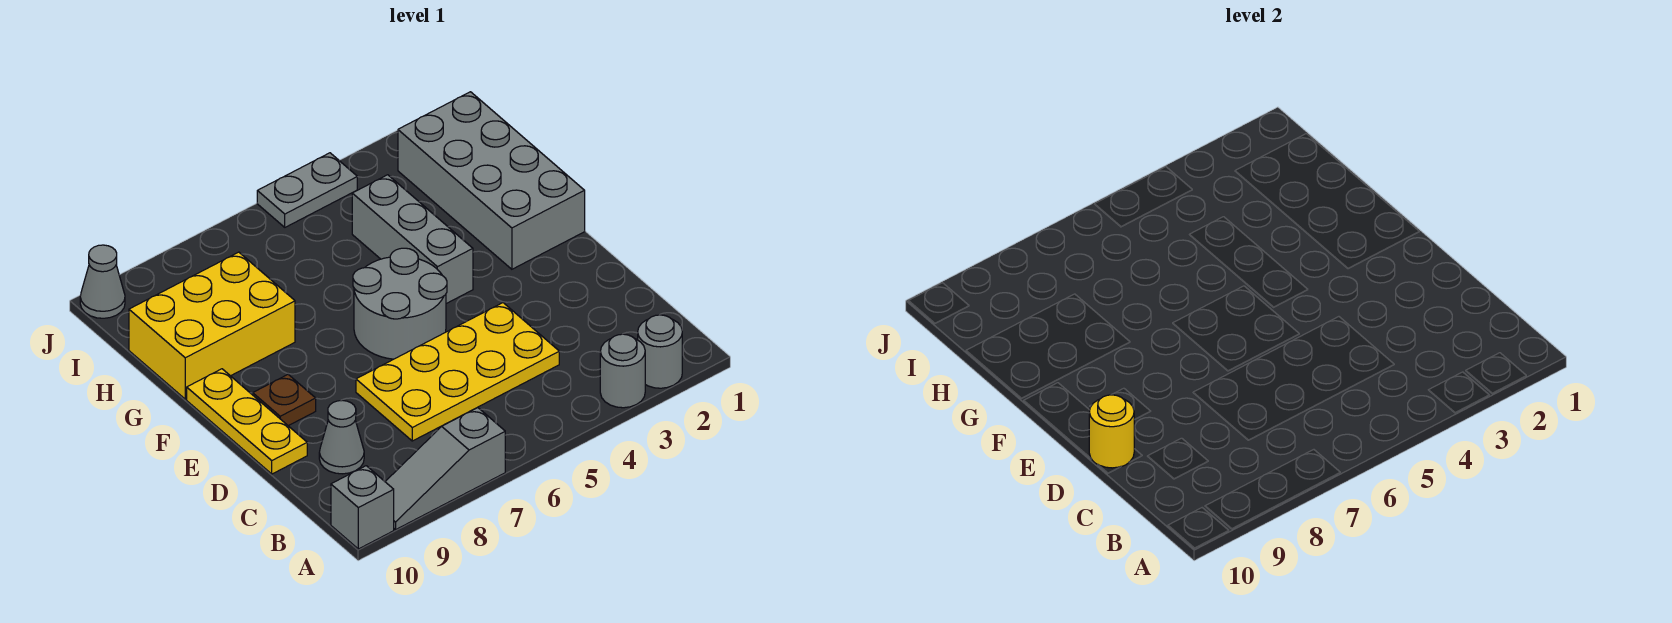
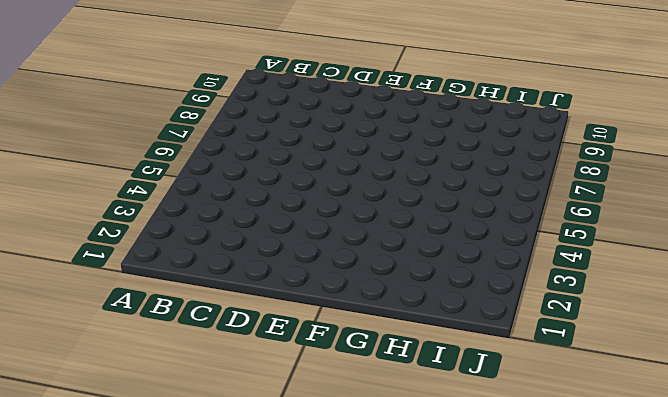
none -> grey 1x1 round brick [638,315,682,388]
none -> grey 1x1 round brick [600,334,645,408]
none -> grey 1x3 slope [385,408,505,530]

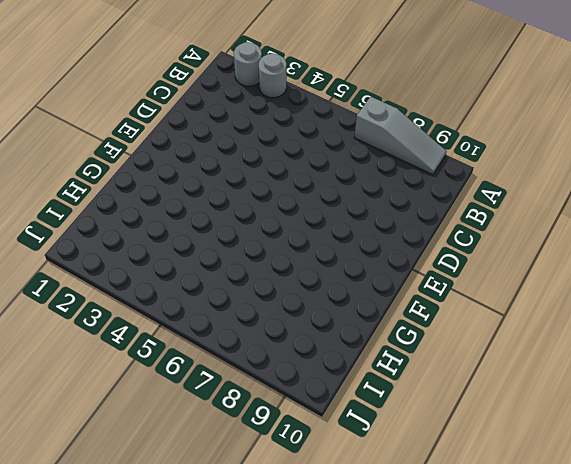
none -> grey 1x1 brick [331,466,394,549]
none -> yellow 2x4 plate [356,303,559,441]
none -> grey 1x1 cone [319,400,364,474]

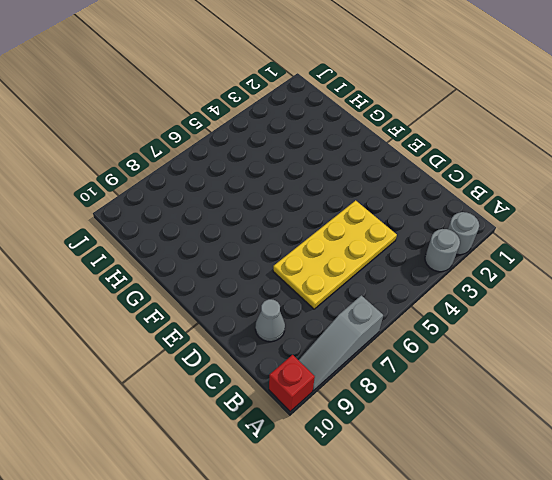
red 1x1 brick [269,355,315,411] -> grey 1x1 brick [331,466,394,549]
none -> yellow 1x3 plate [187,369,307,474]
none -> grey 2x2 round brick [353,248,447,359]
none -> brown 1x1 plate [253,375,316,426]

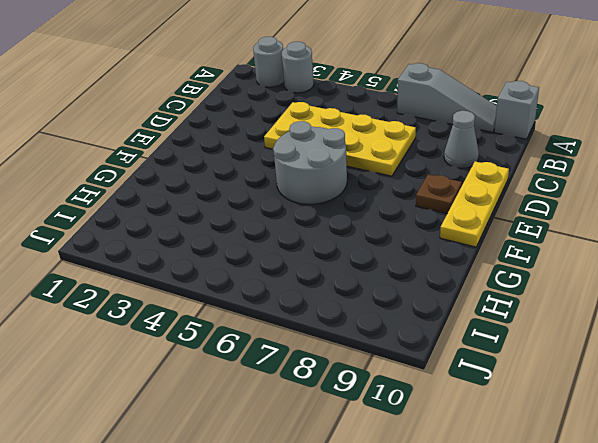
none -> grey 2x4 brick [398,92,585,269]
none -> grey 1x3 brick [352,175,473,304]
none -> yellow 2x3 brick [129,252,295,399]

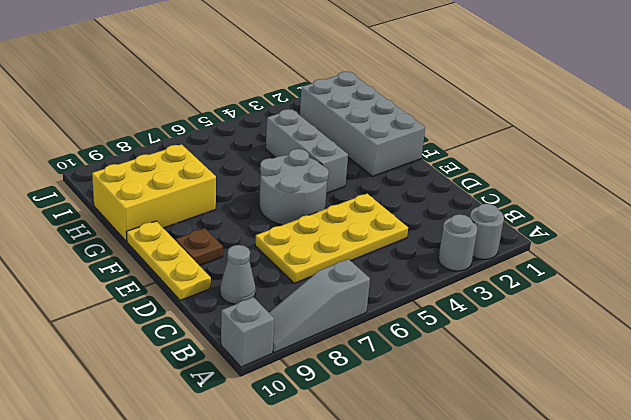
none -> grey 1x2 plate [257,153,357,227]
none -> grey 1x1 cone [80,245,125,318]
none -> yellow 1x1 round brick [1089,395,1135,468]

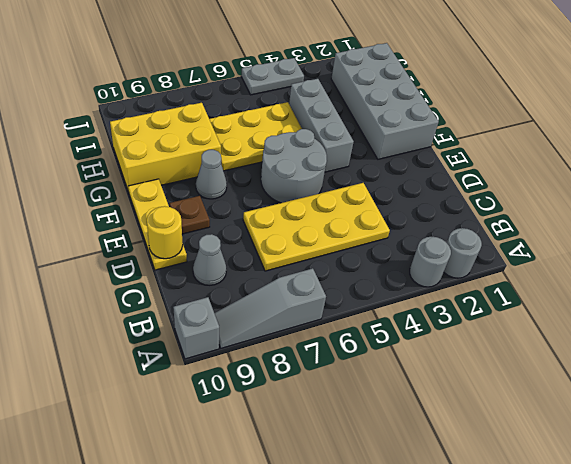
grey 1x1 cone [196,150,227,199] -> grey 1x1 cone moved to [80,245,125,318]
yellow 2x3 plate [209,102,302,171] -> none

